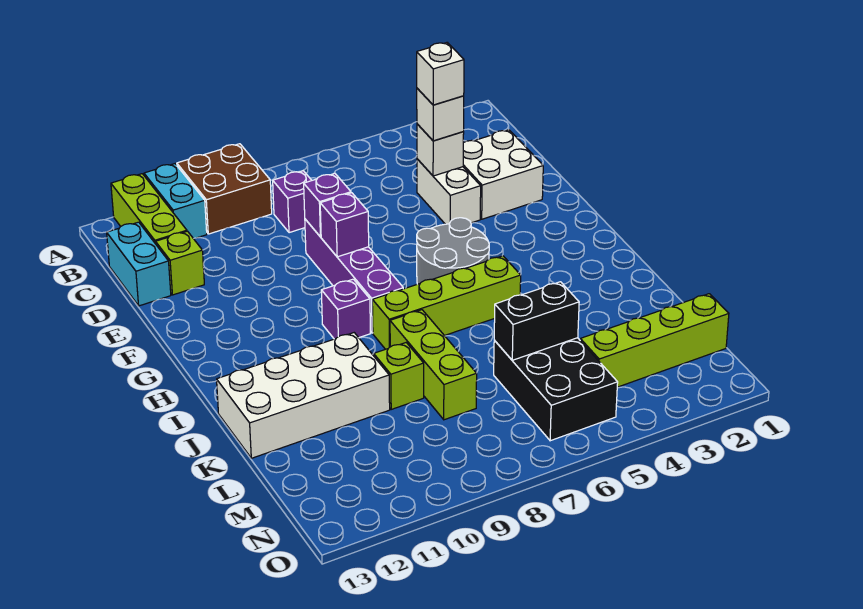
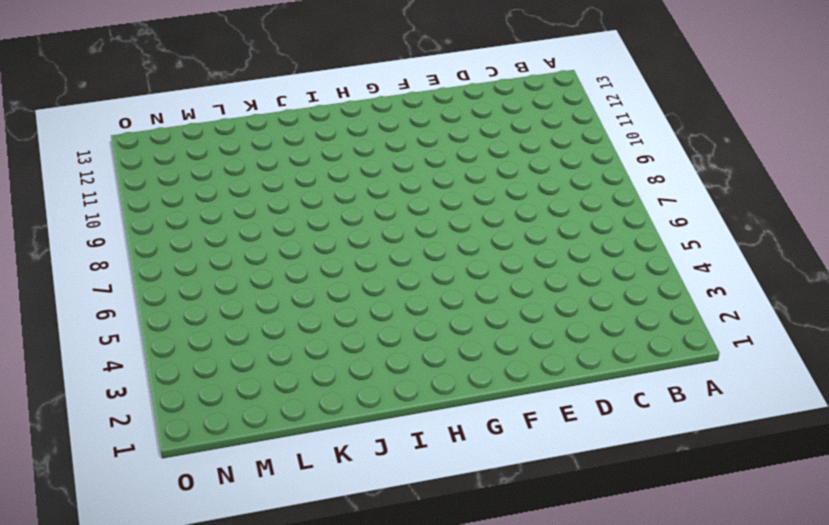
none -> brown 2x2 brick [177,144,272,234]
none -> cyan 1x2 brick [144,164,207,239]
none -> lime 1x3 brick [111,174,187,244]

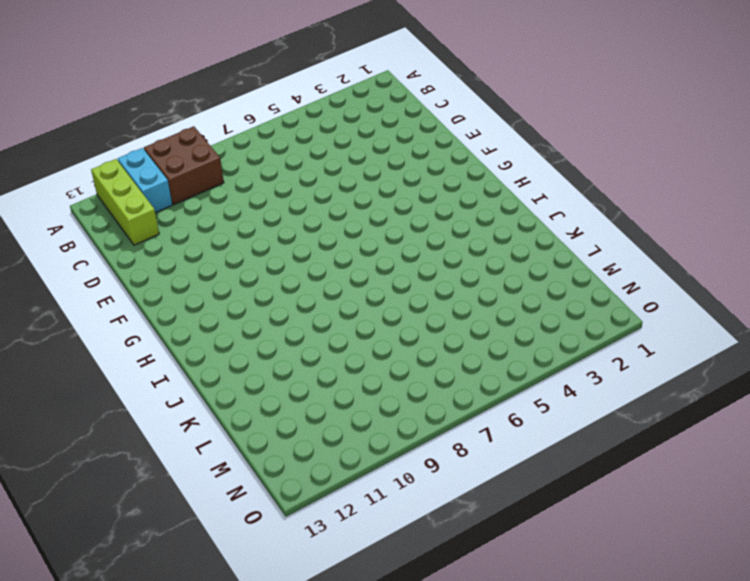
none -> purple 1x1 brick [273,171,312,233]
none -> cyan 1x2 brick [107,222,171,306]
none -> white 2x2 brick [463,130,543,219]

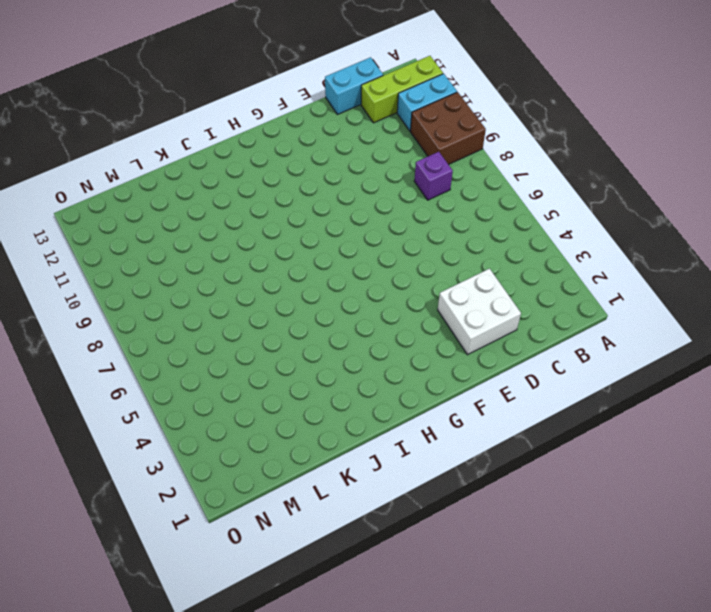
none -> white 1x2 brick [417,159,481,224]
none -> lime 1x1 brick [156,231,204,295]
none -> purple 1x4 brick [305,219,403,333]

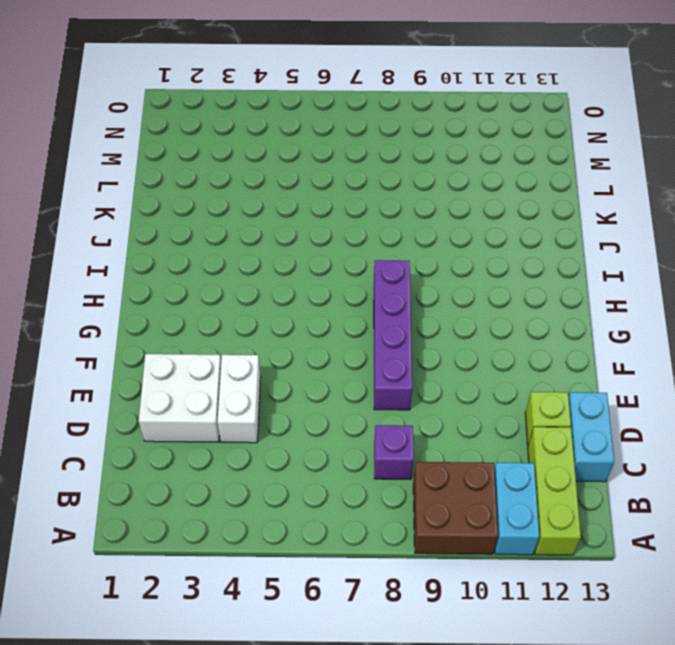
none -> grey 2x2 round brick [417,218,489,284]
none -> purple 1x1 brick [321,279,370,339]
none -> lime 1x4 brick [372,256,521,349]

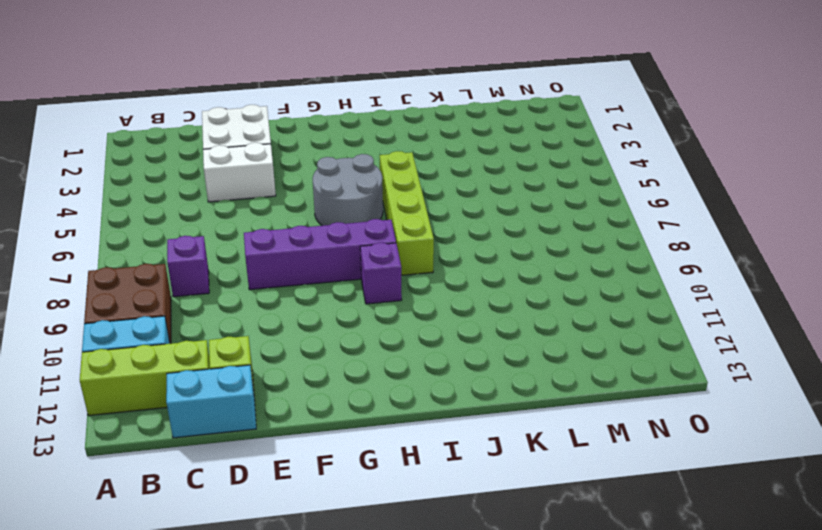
none -> lime 1x3 brick [390,310,477,420]
none -> white 2x4 brick [217,333,390,458]
none -> lime 1x1 brick [374,343,424,409]

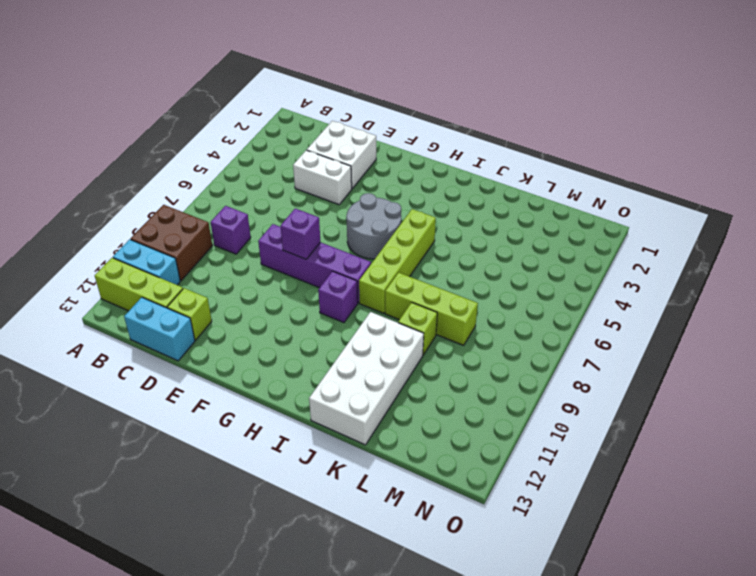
none -> black 2x3 brick [494,338,618,441]
none -> lime 1x4 brick [580,294,729,387]
none -> white 1x1 brick [417,124,464,176]

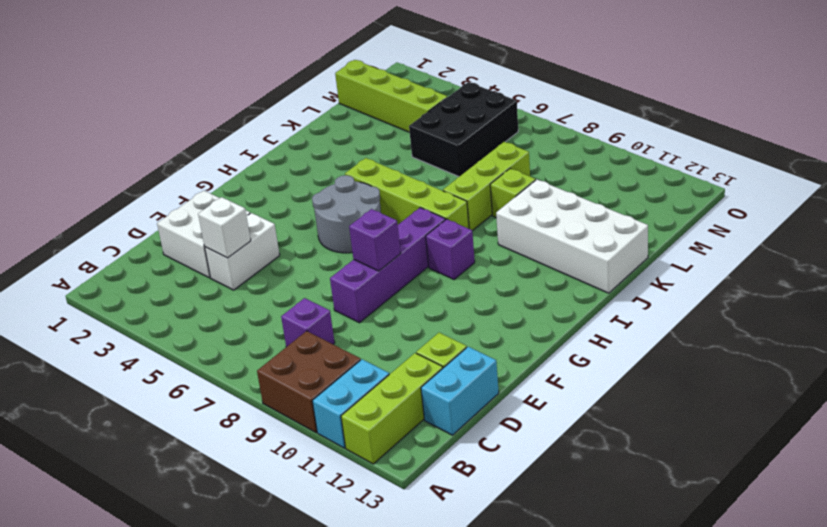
none -> purple 1x1 brick [304,173,351,237]
none -> black 1x2 brick [494,282,579,360]
none -> white 1x1 brick [417,88,464,141]

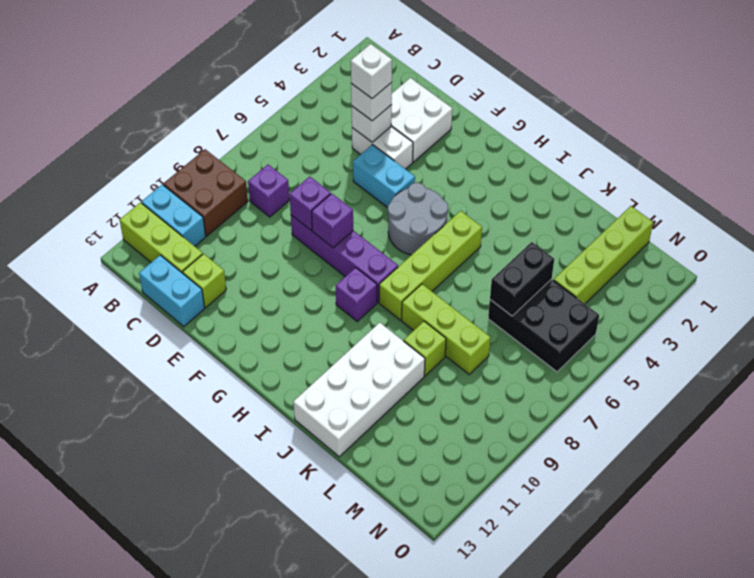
cyan 1x2 brick [353,145,415,208] -> none

